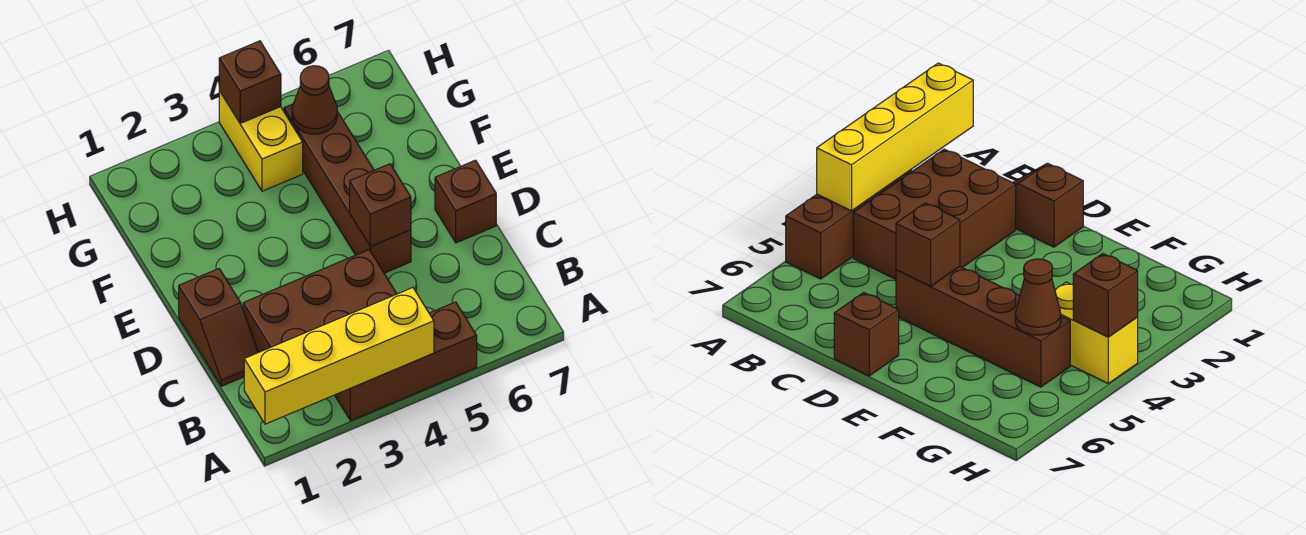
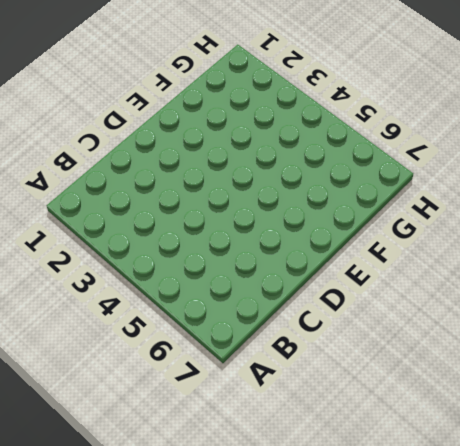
none -> brown 1x3 brick [335,302,477,421]
none -> brown 2x3 brick [243,250,397,353]

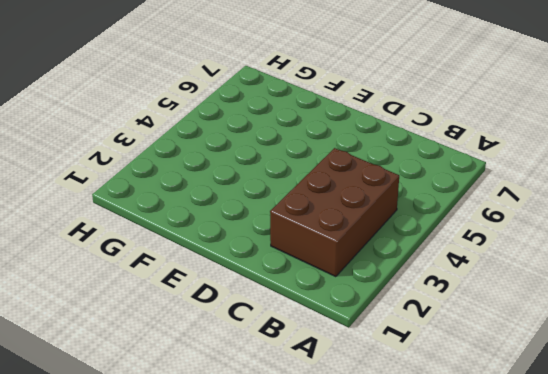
none -> brown 1x3 brick [335,302,477,421]
none -> brown 1x2 slope [179,269,258,386]

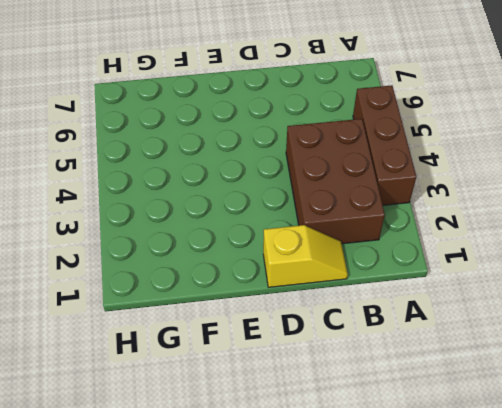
yellow 1x2 slope [263,225,348,287] -> brown 1x2 slope [179,269,258,386]
none -> brown 1x4 brick [284,104,411,273]
none -> brown 1x1 brick [435,160,496,243]

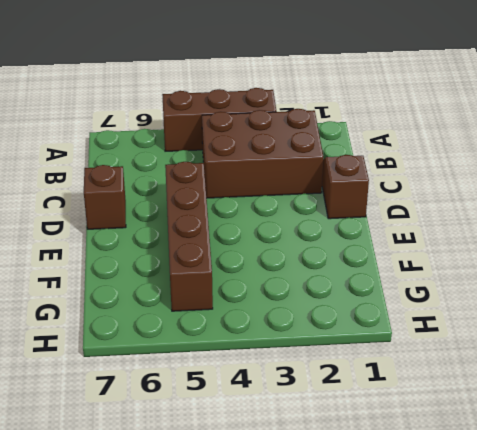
none -> yellow 1x2 brick [219,91,303,191]
none -> yellow 1x4 brick [244,288,434,424]

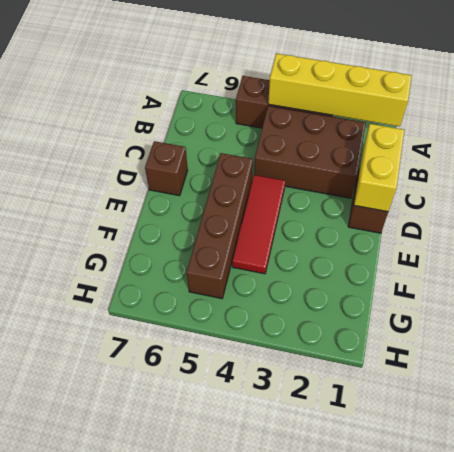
yellow 1x2 brick [354,124,404,212] -> yellow 1x2 brick moved to [219,91,303,191]
red 1x3 tile [232,175,285,274] -> none
none -> brown 1x1 brick [350,164,411,246]
none -> brown 1x1 cone [292,66,337,134]

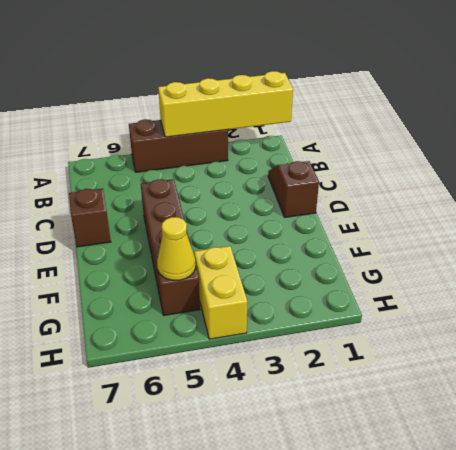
yellow 1x1 cone [157,217,196,280] -> brown 1x1 cone [292,66,337,134]
none -> brown 2x3 brick [243,250,397,353]
none -> brown 1x1 brick [350,164,411,246]

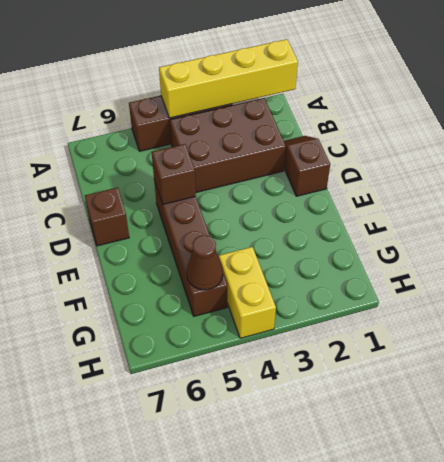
none -> brown 1x1 brick [219,41,281,123]

